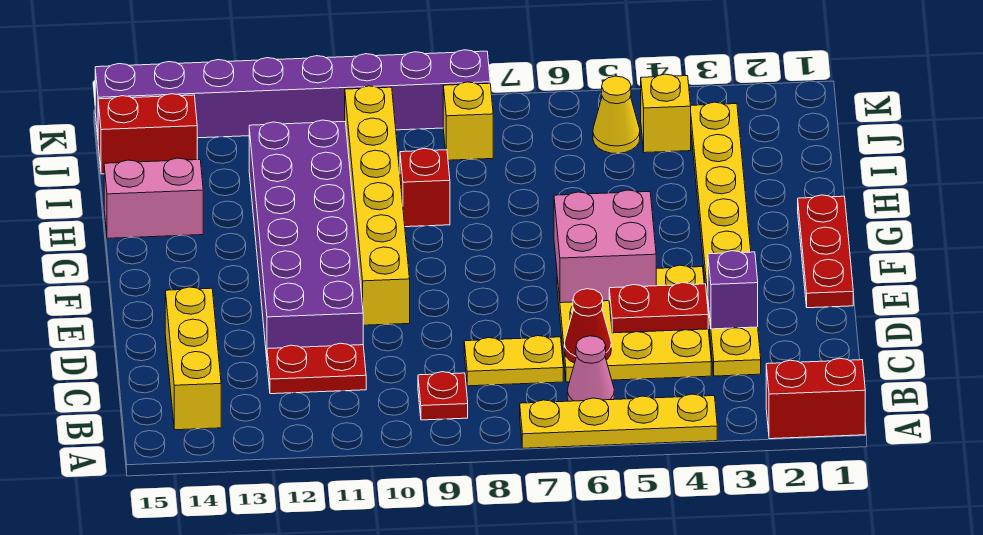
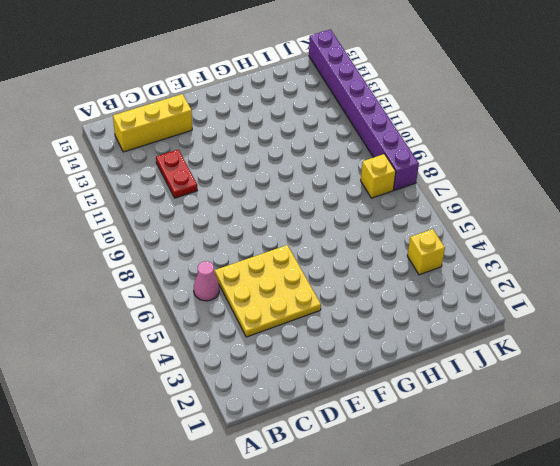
none -> red 1x2 brick [766,358,865,439]
none -> yellow 1x4 plate [520,394,717,448]
none -> red 1x1 plate [418,372,468,420]

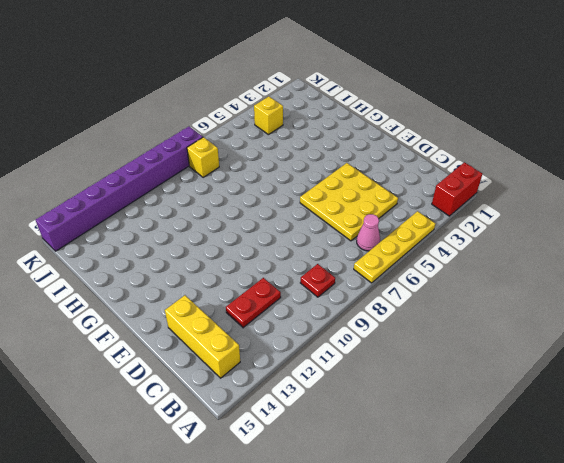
none -> yellow 1x8 plate [691,102,761,376]
none -> yellow 1x2 plate [464,336,563,386]
none -> purple 2x6 brick [249,120,363,357]

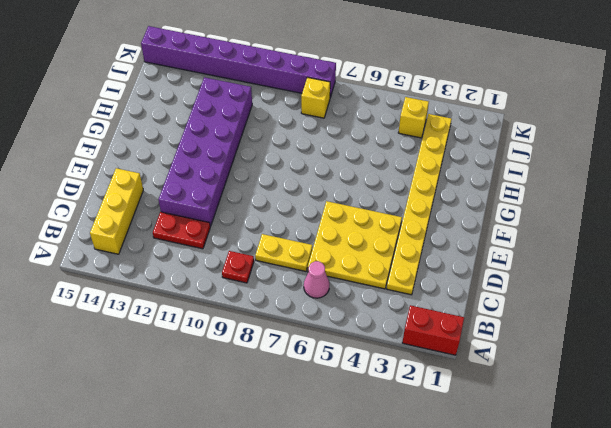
none -> yellow 1x4 plate [520,394,717,448]
none -> red 1x3 plate [798,195,853,308]
none -> yellow 1x6 brick [345,86,410,325]

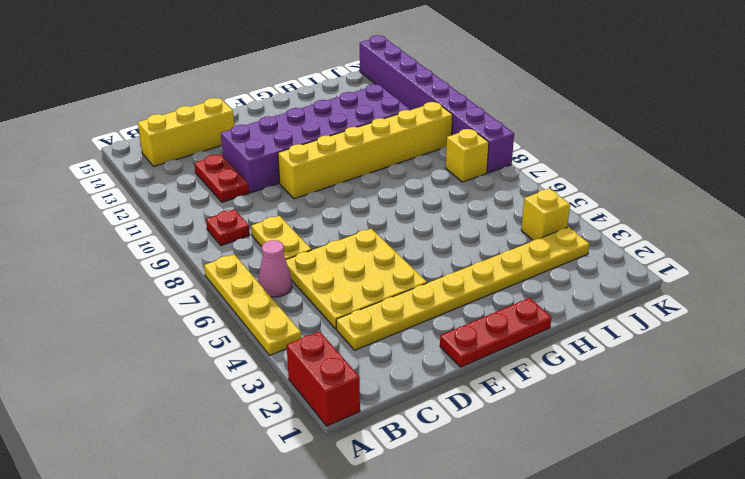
none -> red 1x1 brick [400,149,450,227]
none -> pink 1x2 brick [104,158,203,238]
none -> yellow 1x1 cone [593,76,640,154]

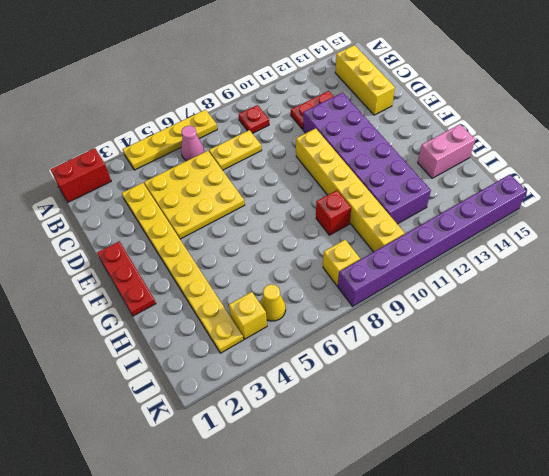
none -> red 1x2 brick [98,94,197,174]
none -> red 1x1 cone [564,289,611,363]
none -> purple 1x1 brick [708,251,758,329]

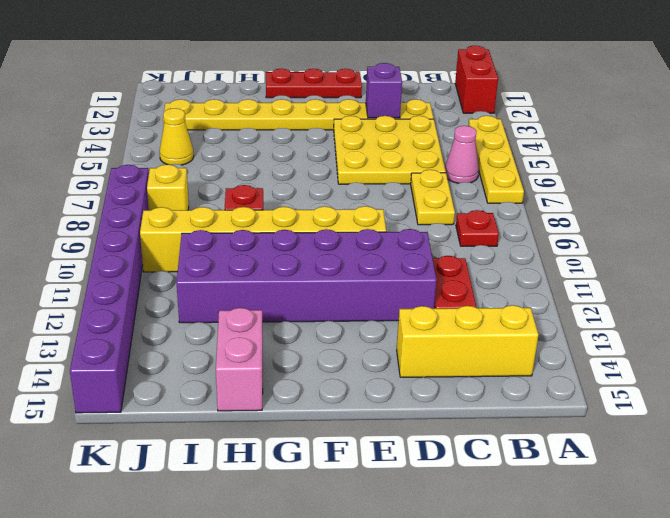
none -> yellow 1x1 brick [641,74,691,153]
none -> red 1x2 brick [98,94,197,174]
none -> red 1x1 cone [564,289,611,363]

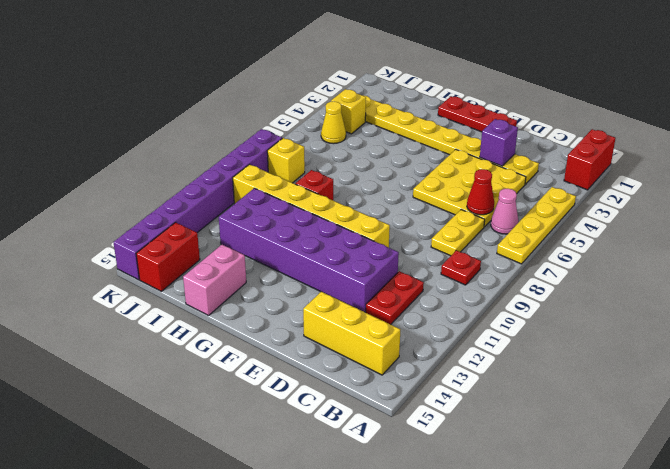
none -> red 1x2 plate [609,283,708,333]
none -> pink 2x2 brick [554,190,656,303]

